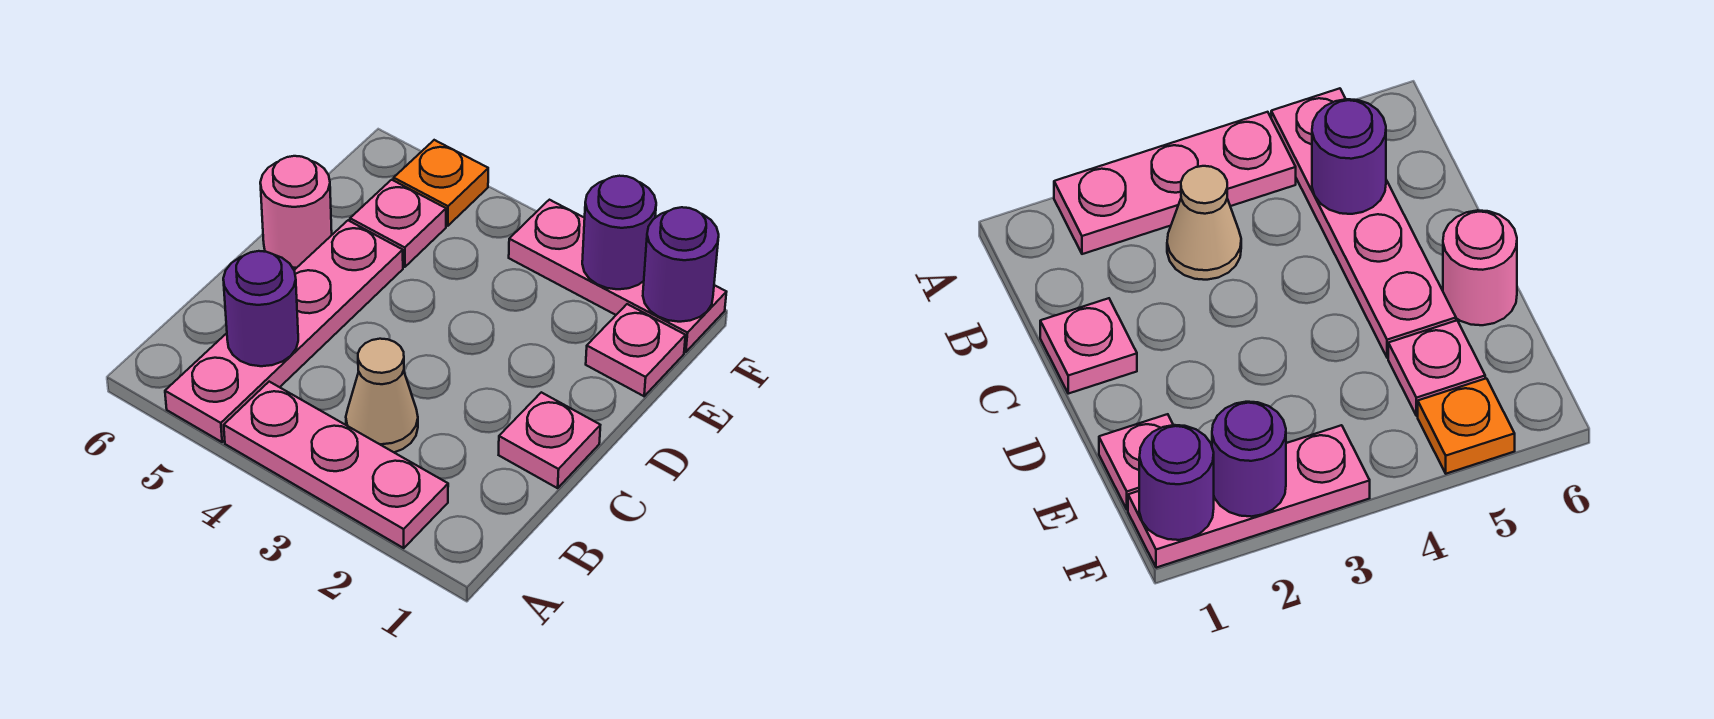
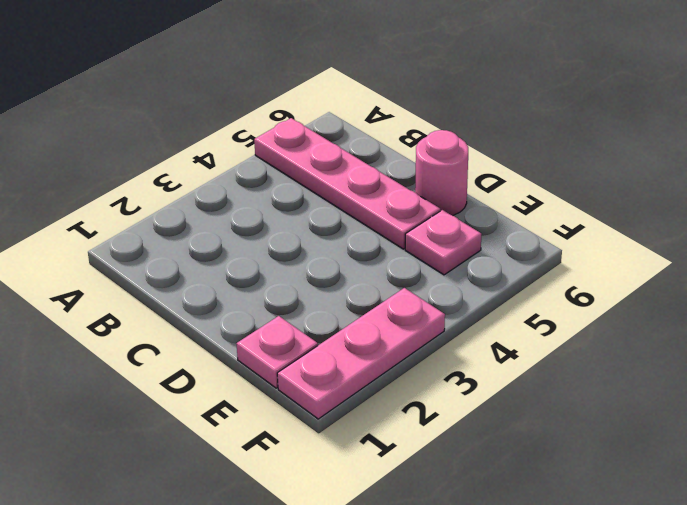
none -> pink 1x3 plate [224,382,448,548]
none -> tan 1x1 cone [346,339,418,452]
none -> pink 1x1 plate [499,392,600,488]

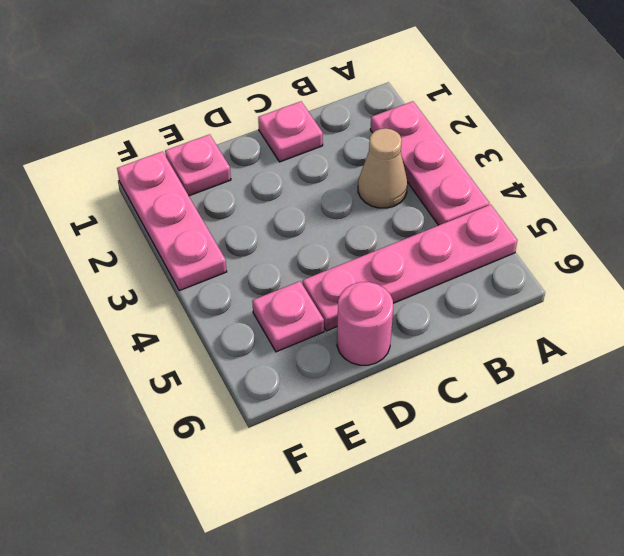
none -> orange 1x1 plate [394,140,488,226]
none -> purple 1x1 round brick [223,251,298,366]
none -> purple 1x1 round brick [643,207,719,322]

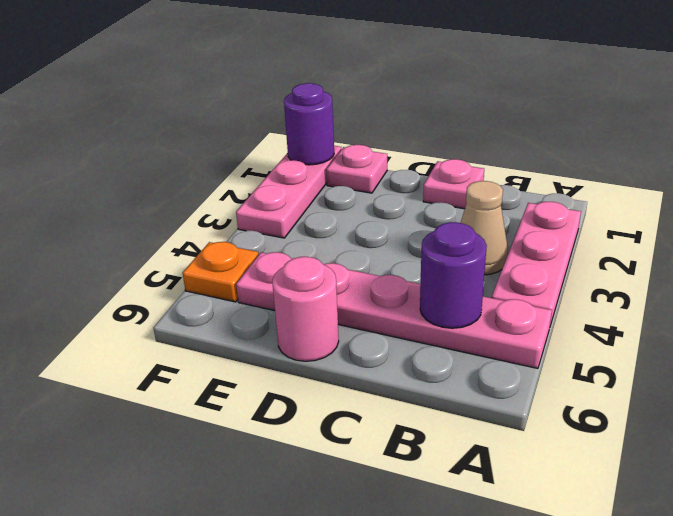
none -> purple 1x1 round brick [582,176,656,289]

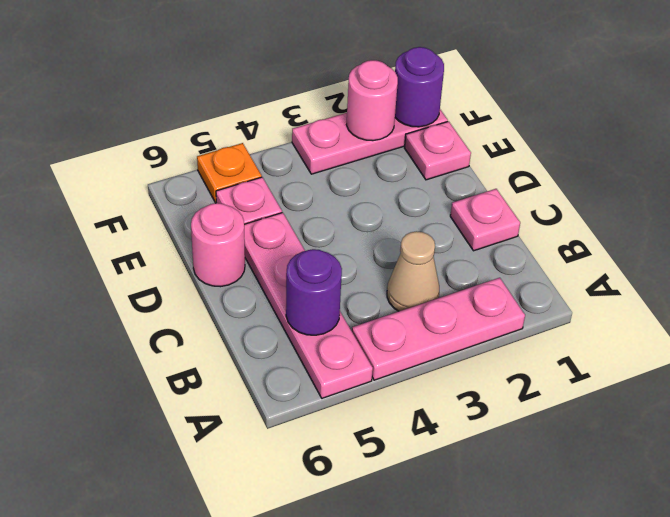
pink 1x1 round brick [346,60,398,141] -> purple 1x1 round brick [582,176,656,289]

